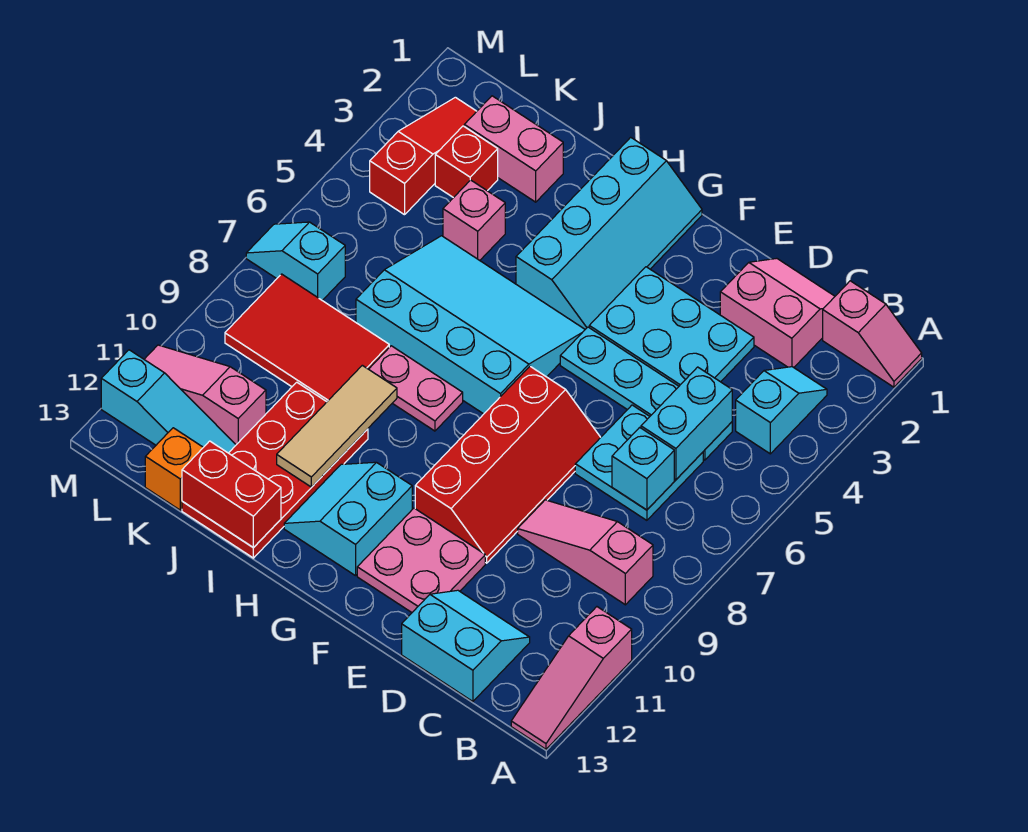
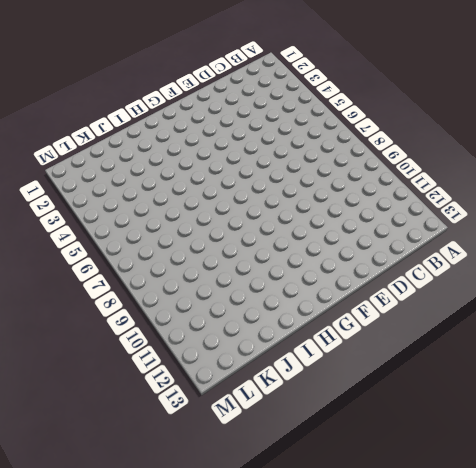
none -> pink 1x2 slope [823,281,922,387]
none -> pink 1x3 slope [511,607,632,749]
none -> cyan 1x2 slope [736,367,827,454]

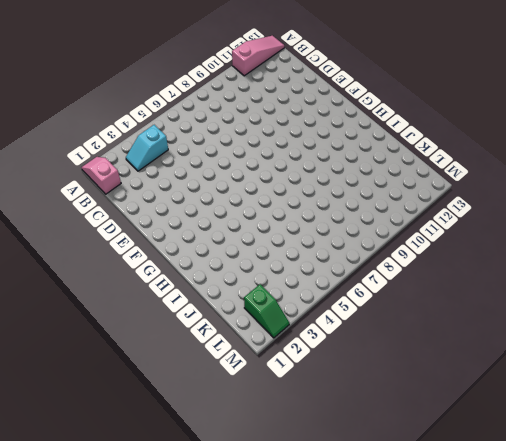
green 1x2 slope [244,284,289,338] -> red 1x3 slope [370,97,477,215]
none -> pink 1x3 slope [518,500,653,605]
none -> pink 2x2 slope [720,258,835,367]
none -> cyan 1x4 plate [560,327,732,460]

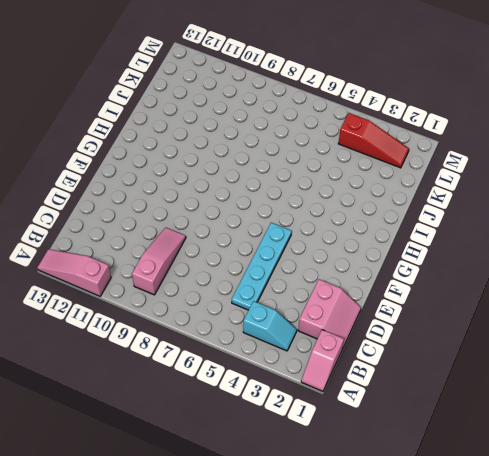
none -> cyan 2x2 plate [575,405,703,520]
none -> cyan 2x2 slope [402,590,530,701]
none -> cyan 2x3 plate [589,267,754,386]

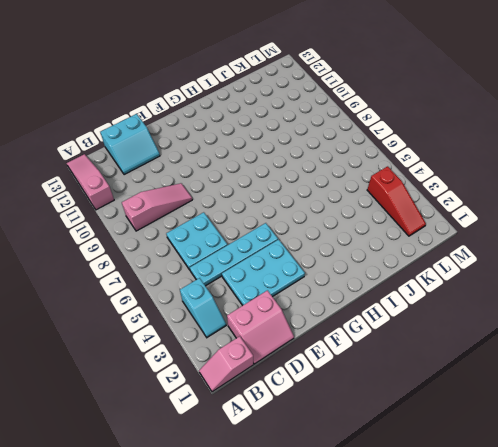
none -> red 2x4 slope [415,366,601,563]
none -> pink 2x2 plate [357,508,485,612]
none -> cyan 2x4 slope [516,137,702,329]

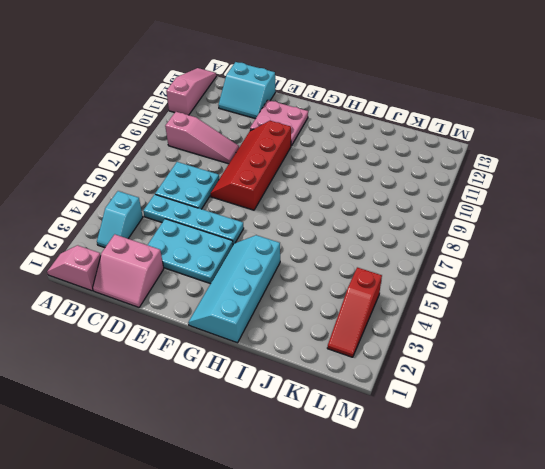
none -> cyan 3x4 slope [356,236,585,414]
none -> cyan 2x2 slope [284,462,412,576]
none -> pink 1x2 plate [369,346,463,431]

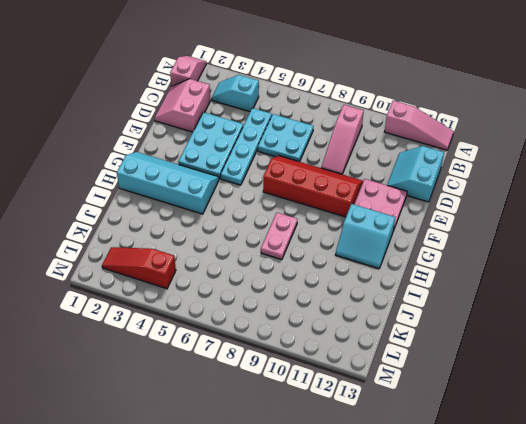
none -> cyan 3x4 slope [356,236,585,414]
none -> red 2x4 plate [182,382,368,558]
none -> pink 1x2 brick [464,96,563,202]

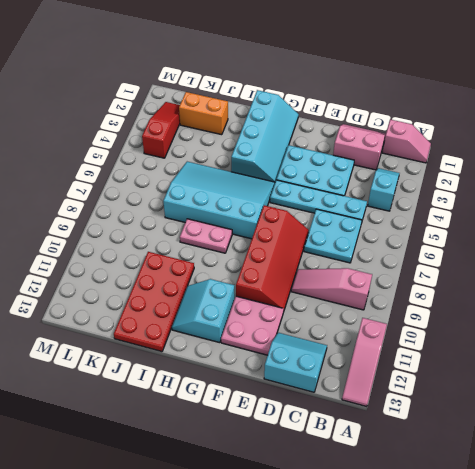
orange 1x2 brick [179,92,228,135] -> pink 1x2 brick [464,96,563,202]
none -> pink 1x1 brick [443,180,505,260]
none -> red 2x3 tile [225,274,389,402]
none -> red 1x1 brick [435,126,498,198]

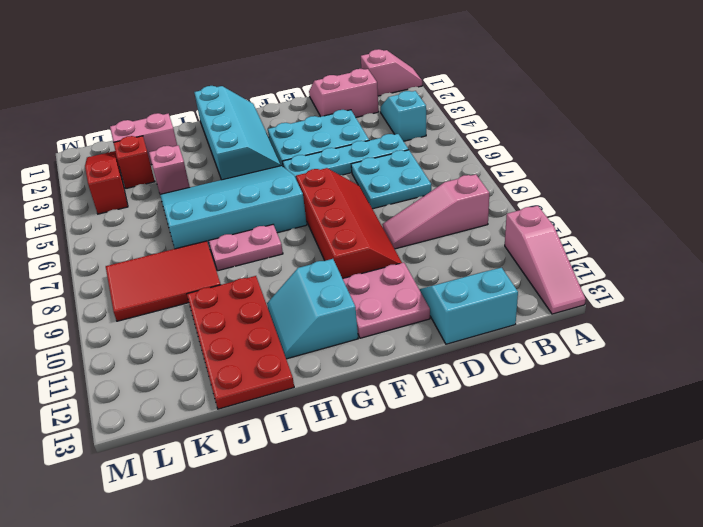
none -> pink 1x3 slope [144,345,266,445]
none -> cyan 1x3 slope [101,350,236,453]
none -> orange 1x1 brick [145,428,203,510]

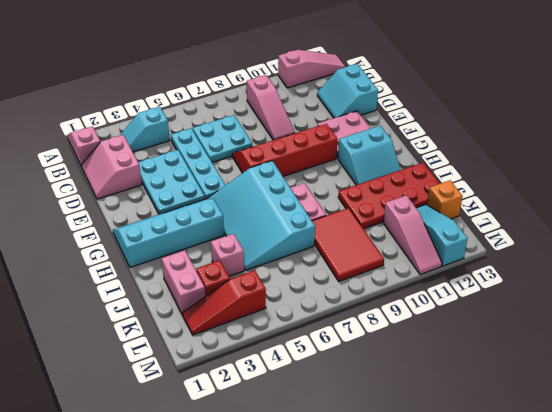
none -> cyan 1x2 slope [246,222,345,300]
none -> cyan 1x2 brick [641,367,732,480]
none -> cyan 1x1 brick [612,427,674,510]

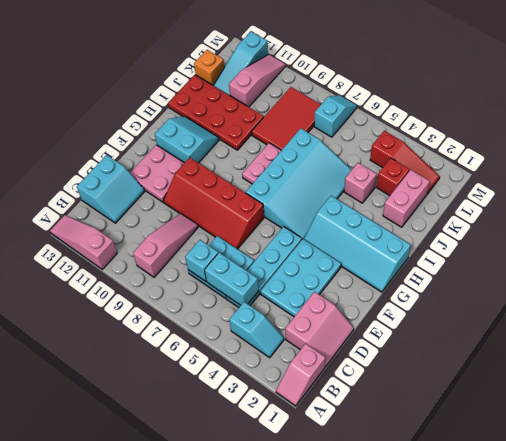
none -> tan 1x3 tile [277,365,397,487]
none -> red 1x2 brick [182,441,281,548]

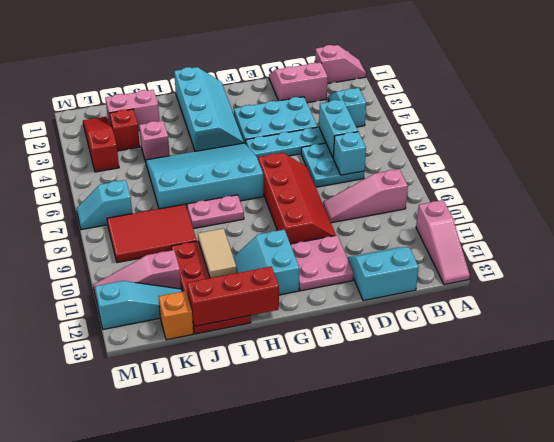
red 1x3 brick [187,266,279,326] -> red 1x2 brick [182,441,281,548]
tan 1x2 tile [198,228,237,278] -> tan 1x3 tile [277,365,397,487]

